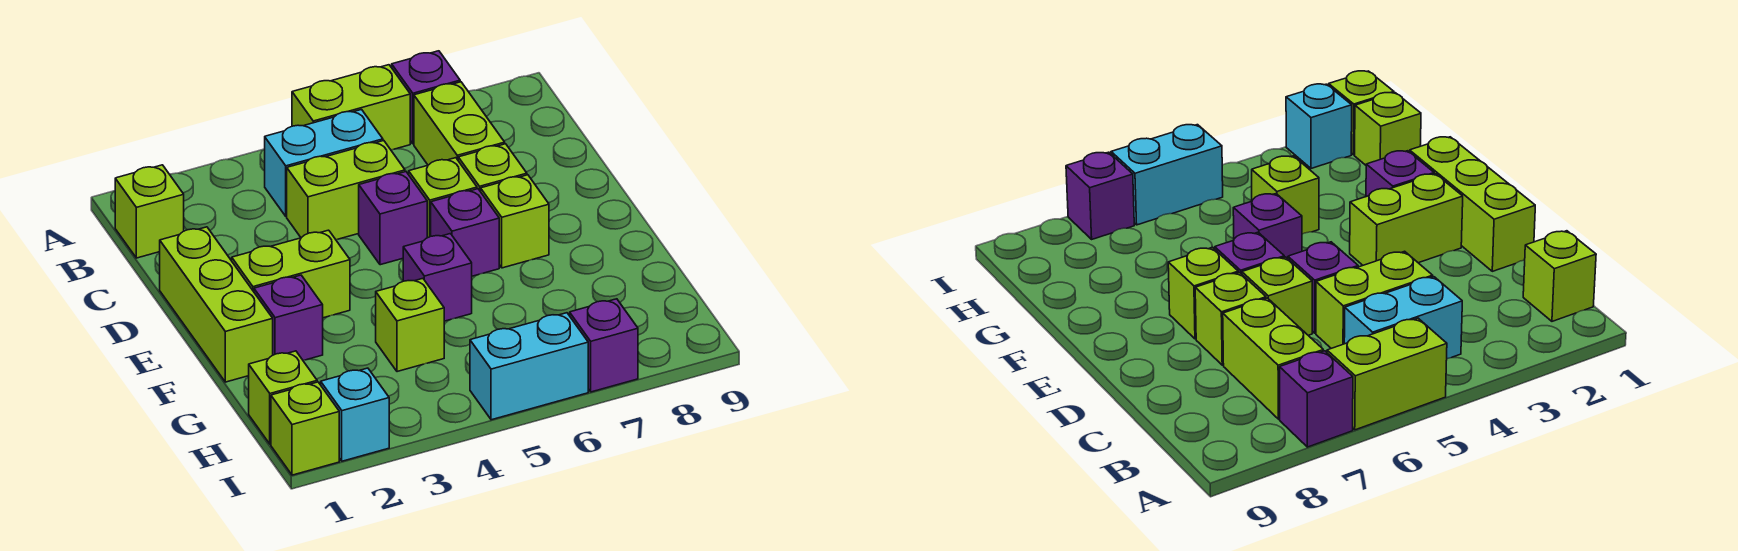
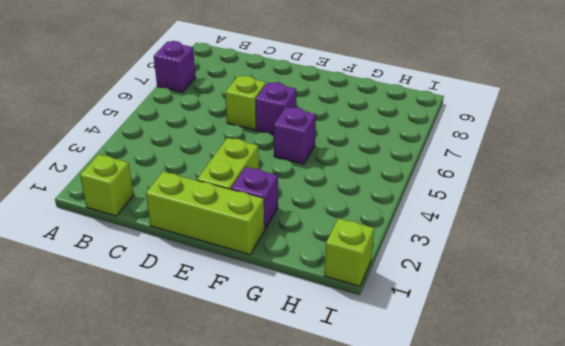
none -> lime 1x2 brick [292,65,410,150]
none -> cyan 1x2 brick [265,110,383,216]
none -> lime 1x2 brick [414,82,505,165]

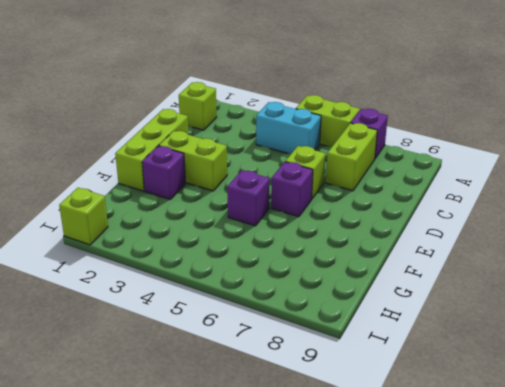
none -> lime 1x2 brick [287,141,405,240]
none -> purple 1x1 brick [359,172,427,265]
none -> lime 1x1 brick [458,144,527,192]

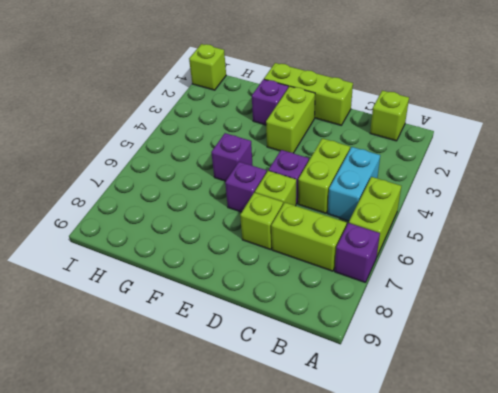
none -> lime 1x1 brick [481,175,549,268]
none -> lime 1x1 brick [376,279,444,372]
none -> lime 1x1 brick [249,351,317,444]

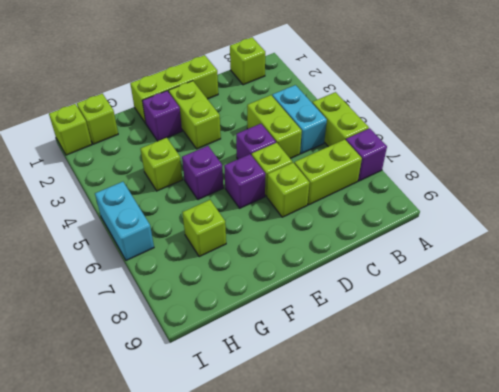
lime 1x1 brick [182,200,226,257] -> lime 1x1 brick moved to [481,175,549,268]
none -> cyan 1x1 brick [321,368,389,461]
none -> purple 1x1 brick [570,299,638,392]

